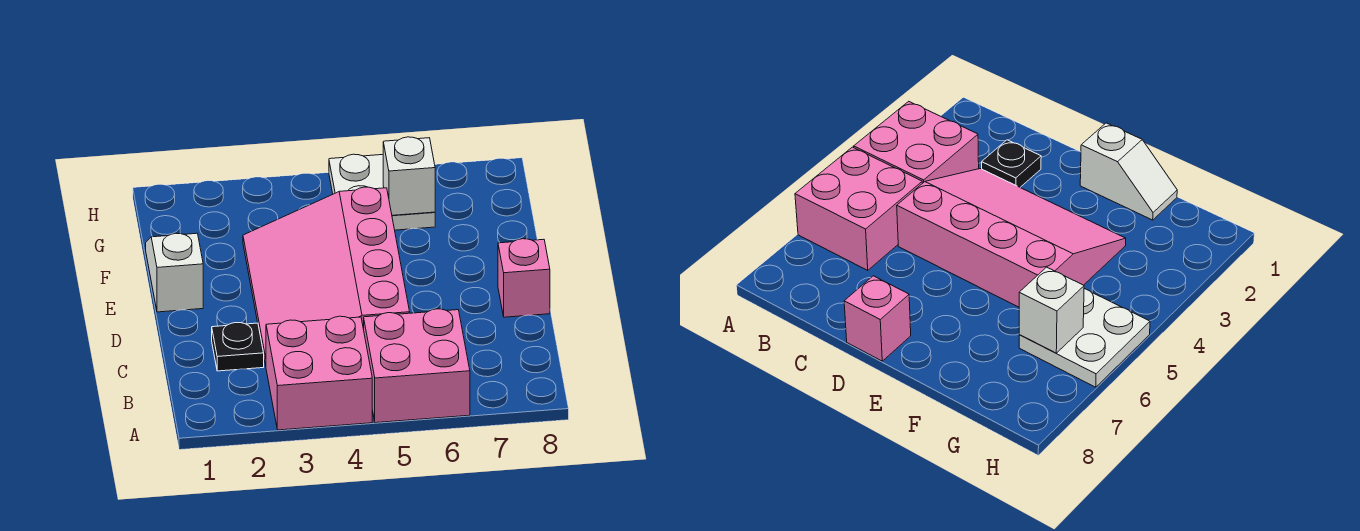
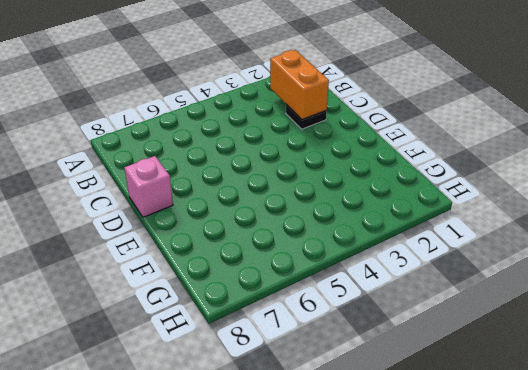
orange 1x2 brick [270,50,329,120] -> none
none -> pink 2x2 brick [266,316,372,430]
none -> pink 2x2 brick [364,309,470,423]

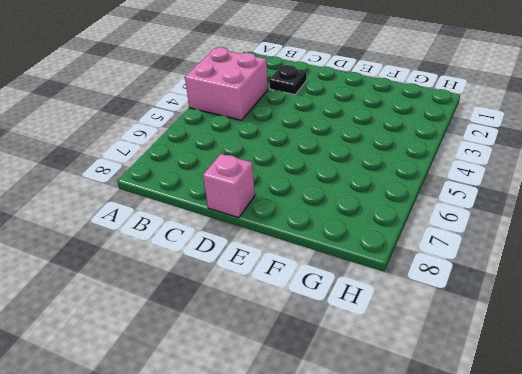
none -> pink 2x2 brick [364,309,470,423]
none -> pink 3x4 slope [243,187,410,365]

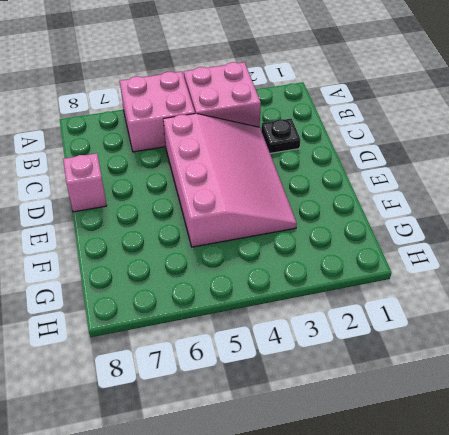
none -> white 1x2 slope [146,233,203,312]
none -> white 2x2 plate [329,154,435,230]

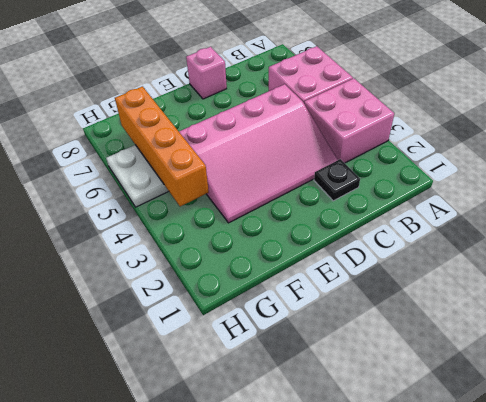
orange 1x4 brick [115,87,209,206] -> white 1x1 brick [383,137,435,215]
none -> white 1x2 slope [146,233,203,312]

